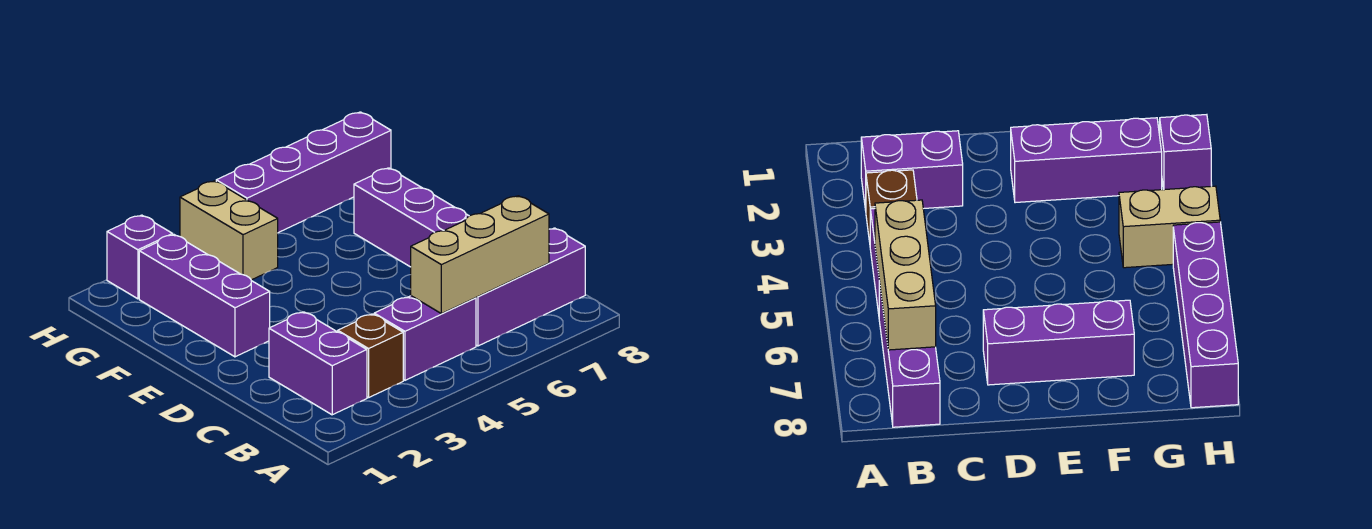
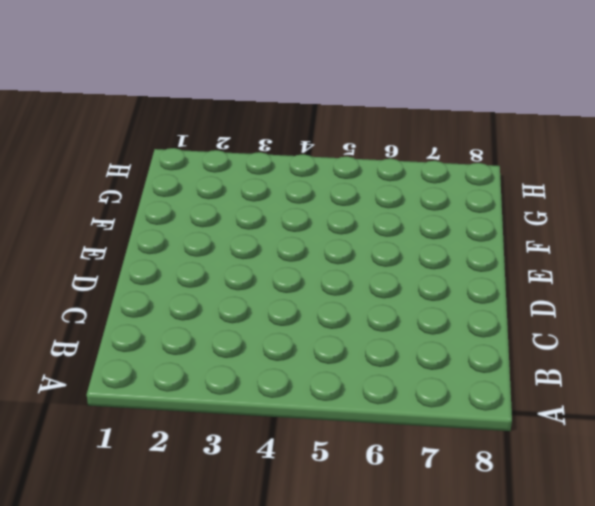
none -> purple 1x2 brick [269,312,367,415]
none -> brown 1x1 brick [338,314,403,398]

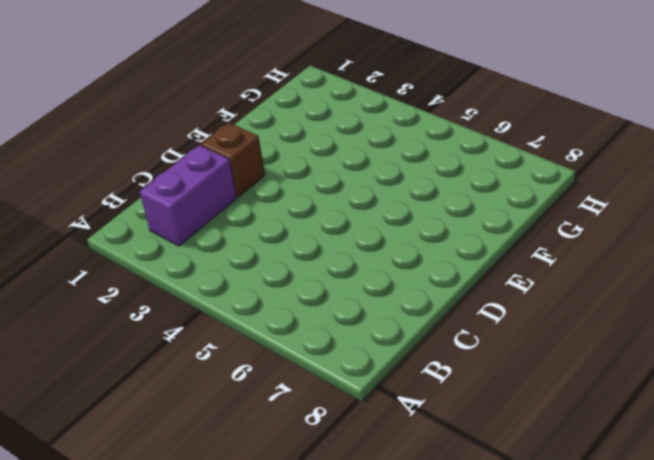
brown 1x1 brick [201,123,265,197] -> brown 1x1 brick moved to [338,314,403,398]
none -> purple 1x2 brick [374,296,476,380]
none -> purple 1x3 brick [476,228,585,346]

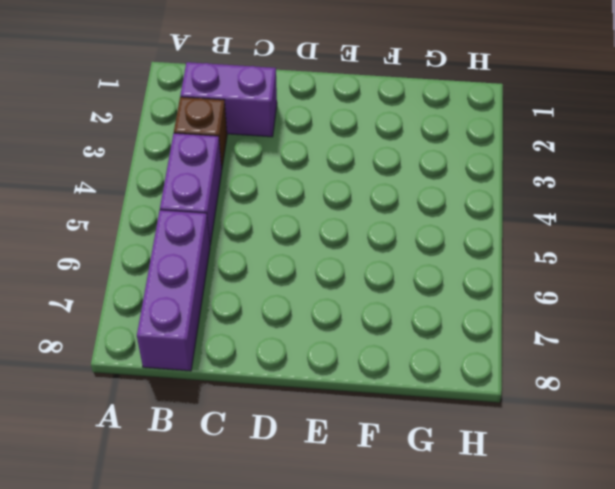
none -> purple 1x3 brick [354,168,469,267]
none -> purple 1x3 brick [139,235,270,357]

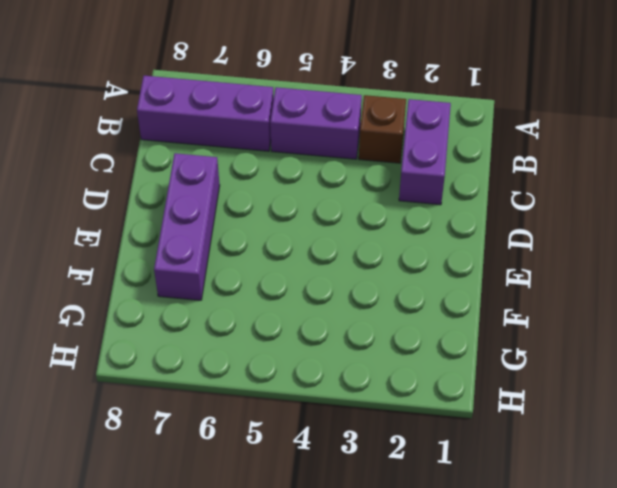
none -> purple 1x3 brick [139,235,270,357]
none -> tan 1x2 brick [180,181,278,280]

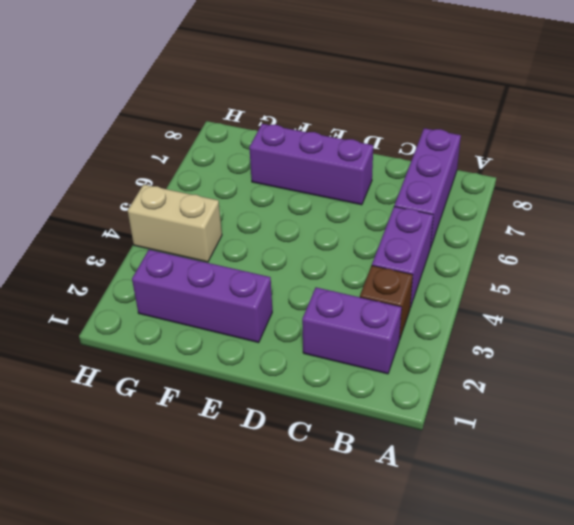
none -> purple 1x1 brick [107,215,173,299]
none -> purple 1x4 brick [216,112,391,233]

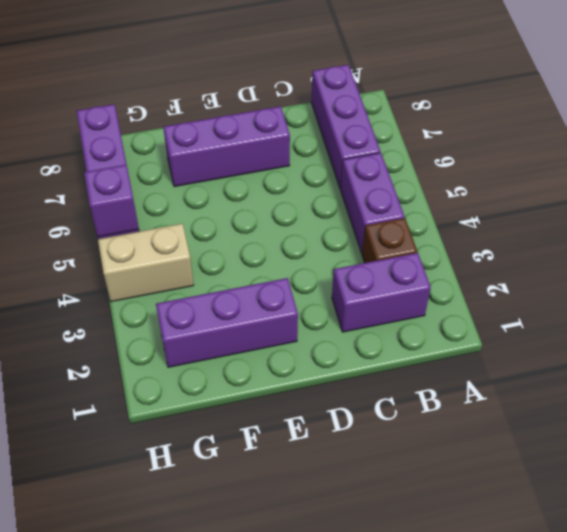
purple 1x1 brick [84,165,139,237] -> purple 1x1 brick moved to [107,215,173,299]
none -> tan 1x3 brick [411,196,549,314]

